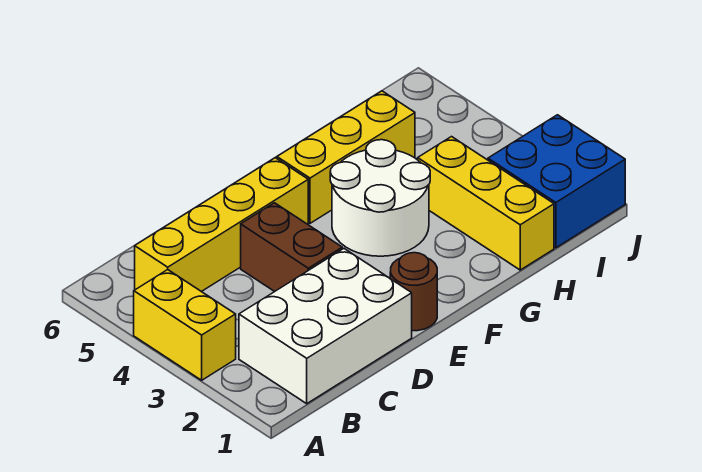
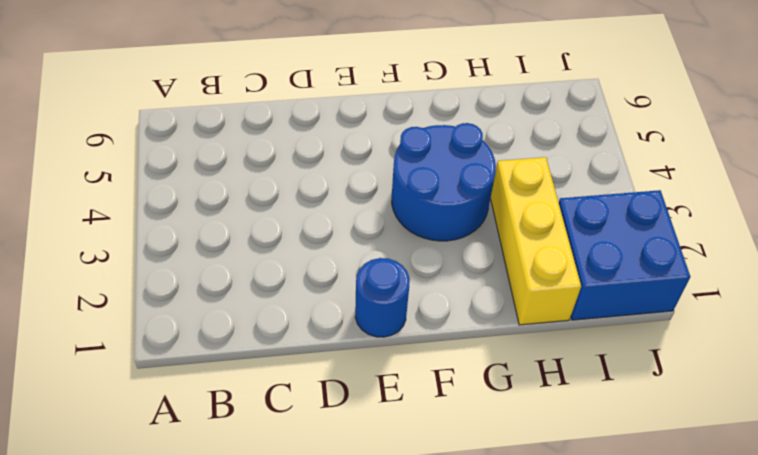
blue 1x1 round brick [355,258,410,337] -> brown 1x1 round brick [390,253,437,331]
blue 2x2 round brick [392,123,496,241] -> white 2x2 round brick [330,140,430,256]
none -> yellow 1x2 brick [134,270,236,380]
none -> white 2x3 brick [239,249,412,404]

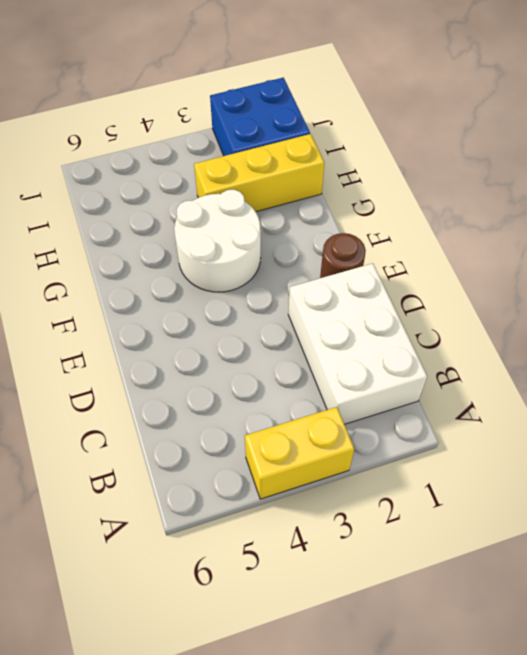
none -> yellow 1x4 brick [135,158,308,292]
none -> brown 1x2 brick [241,203,342,292]

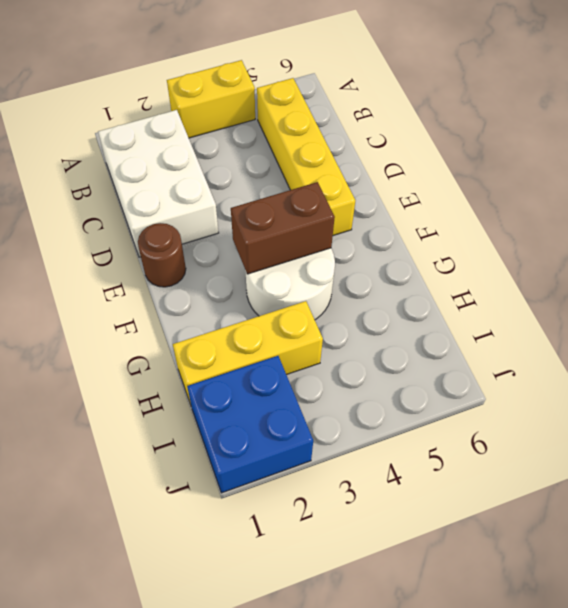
brown 1x2 brick [231,182,335,274] -> brown 1x2 brick moved to [241,203,342,292]
none -> yellow 1x3 brick [277,91,415,223]

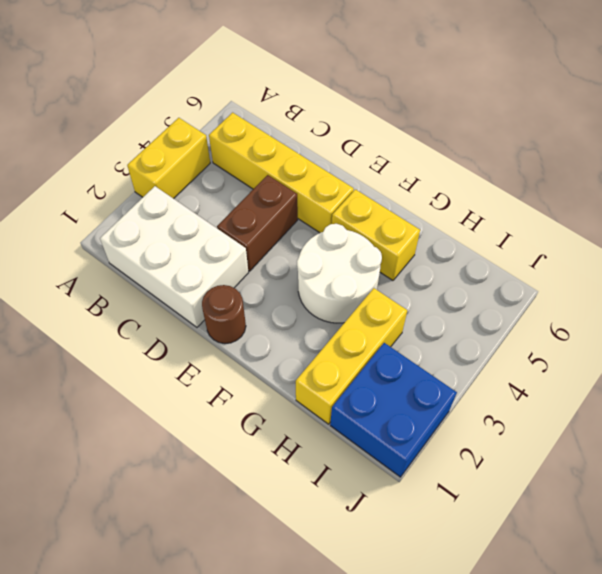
yellow 1x2 brick [332,189,420,280] -> yellow 1x3 brick [277,91,415,223]

